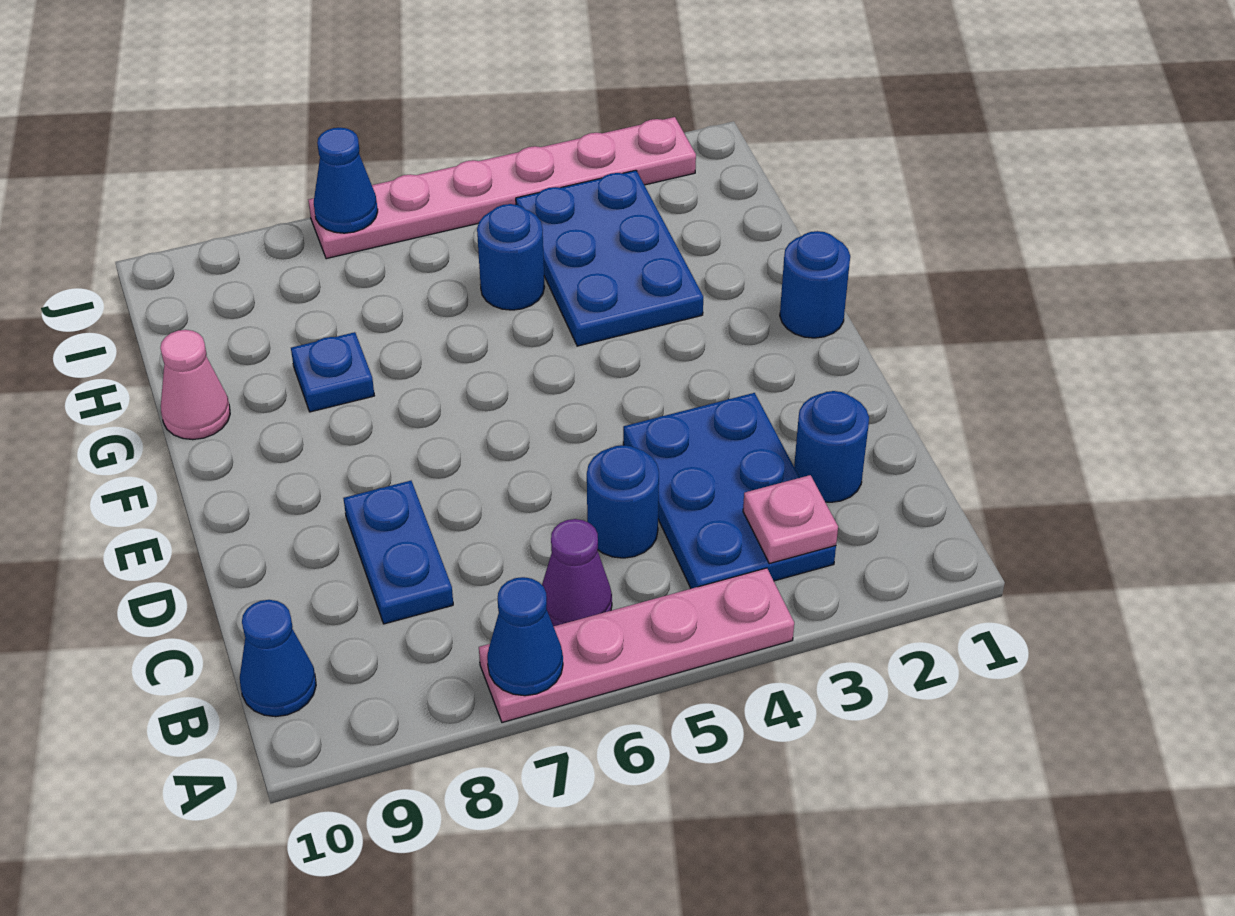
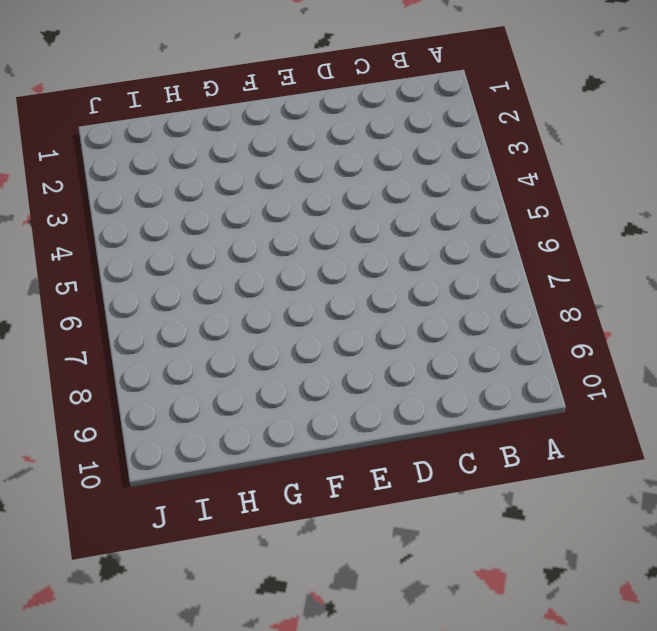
none -> pink 1x4 plate [479,568,794,722]
none -> blue 2x3 plate [623,393,836,589]
none -> purple 1x1 cone [542,519,612,626]

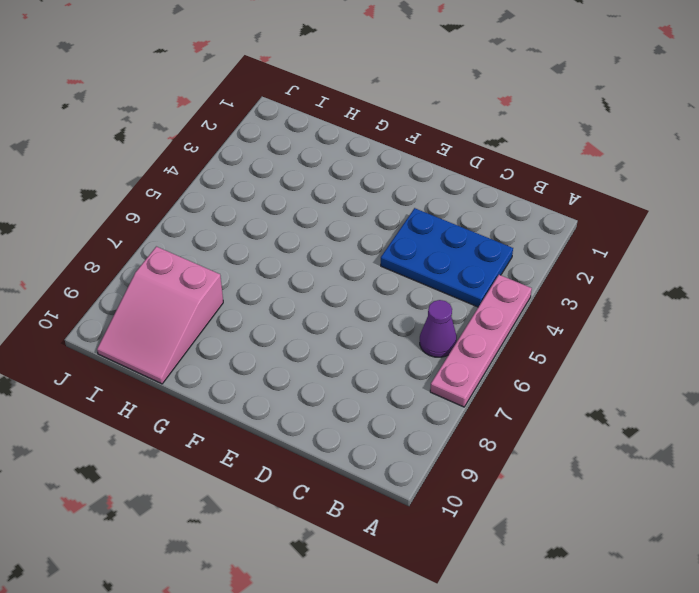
pink 2x3 slope [97,246,223,384] -> none
none -> blue 1x1 cone [240,600,316,717]
none -> blue 1x1 round brick [794,391,869,502]
none -> blue 1x1 round brick [587,445,659,558]

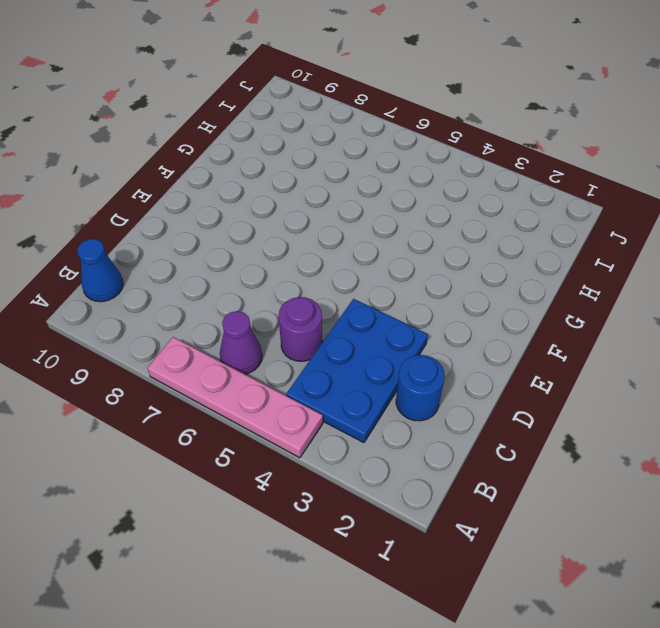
purple 1x1 round brick [279,297,322,361] -> blue 1x1 round brick [587,445,659,558]
none -> blue 1x2 plate [343,481,453,624]
none -> blue 1x1 round brick [780,231,850,338]
none -> blue 2x3 plate [516,170,703,346]

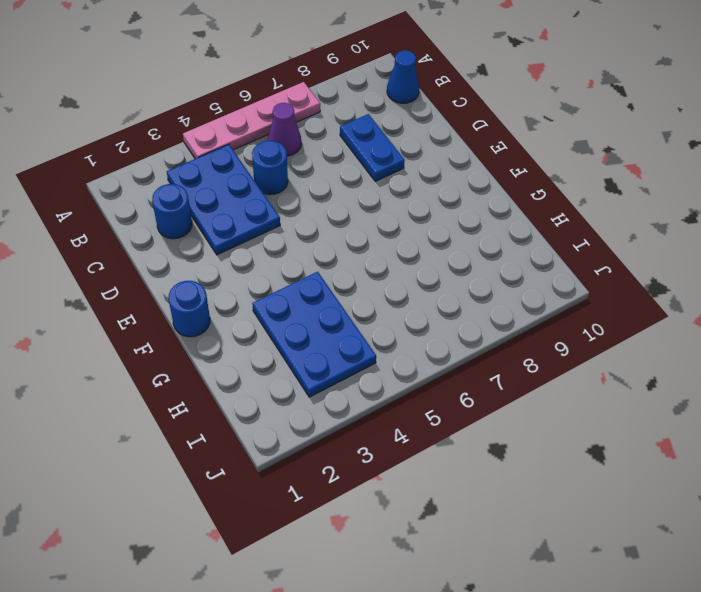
none -> blue 1x1 plate [291,332,374,412]
none -> pink 1x1 cone [160,330,230,440]
none -> blue 1x1 round brick [477,204,544,310]

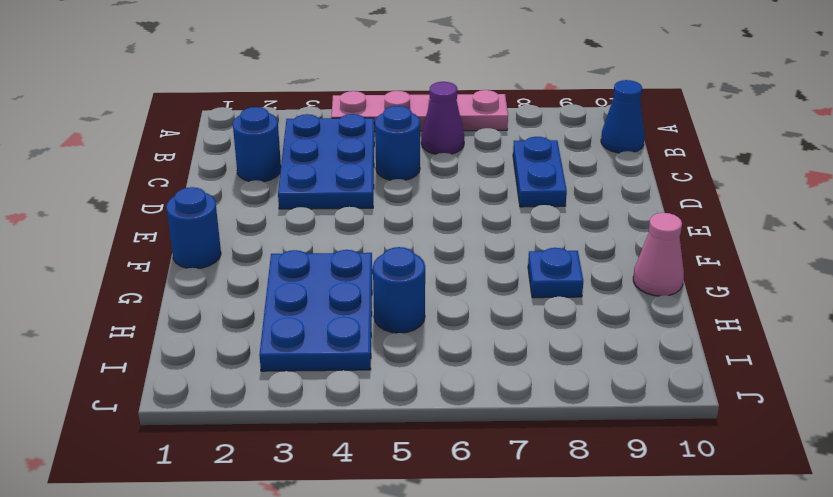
none -> pink 1x6 plate [308,117,696,259]
none -> blue 1x1 cone [487,577,563,696]
none -> pink 1x1 plate [743,475,838,564]

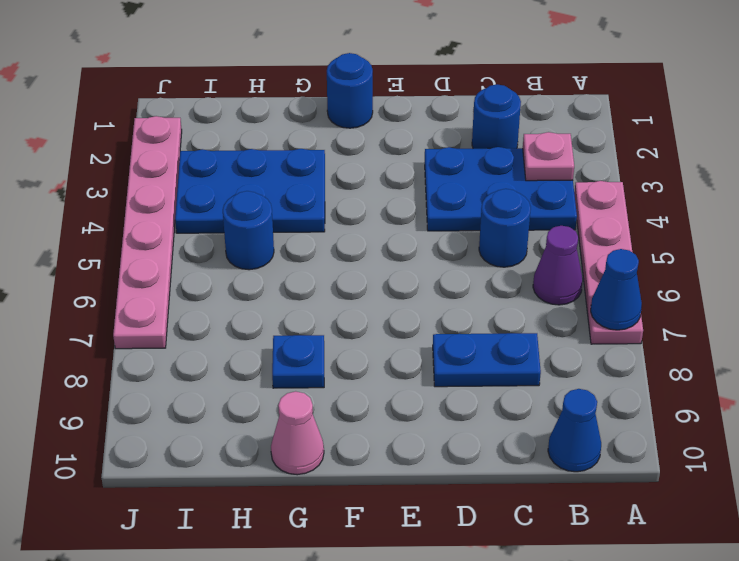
none -> blue 1x1 cone [314,128,378,233]

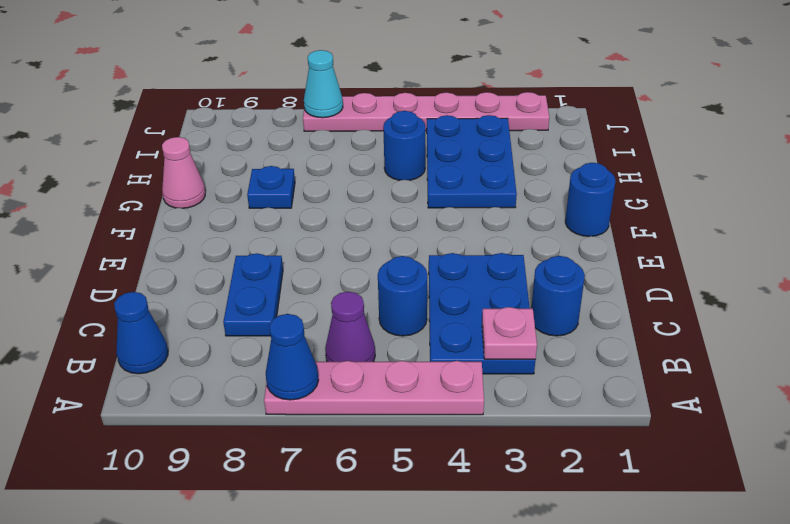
cyan 1x1 cone [304,50,343,118] -> blue 1x1 cone [314,128,378,233]

